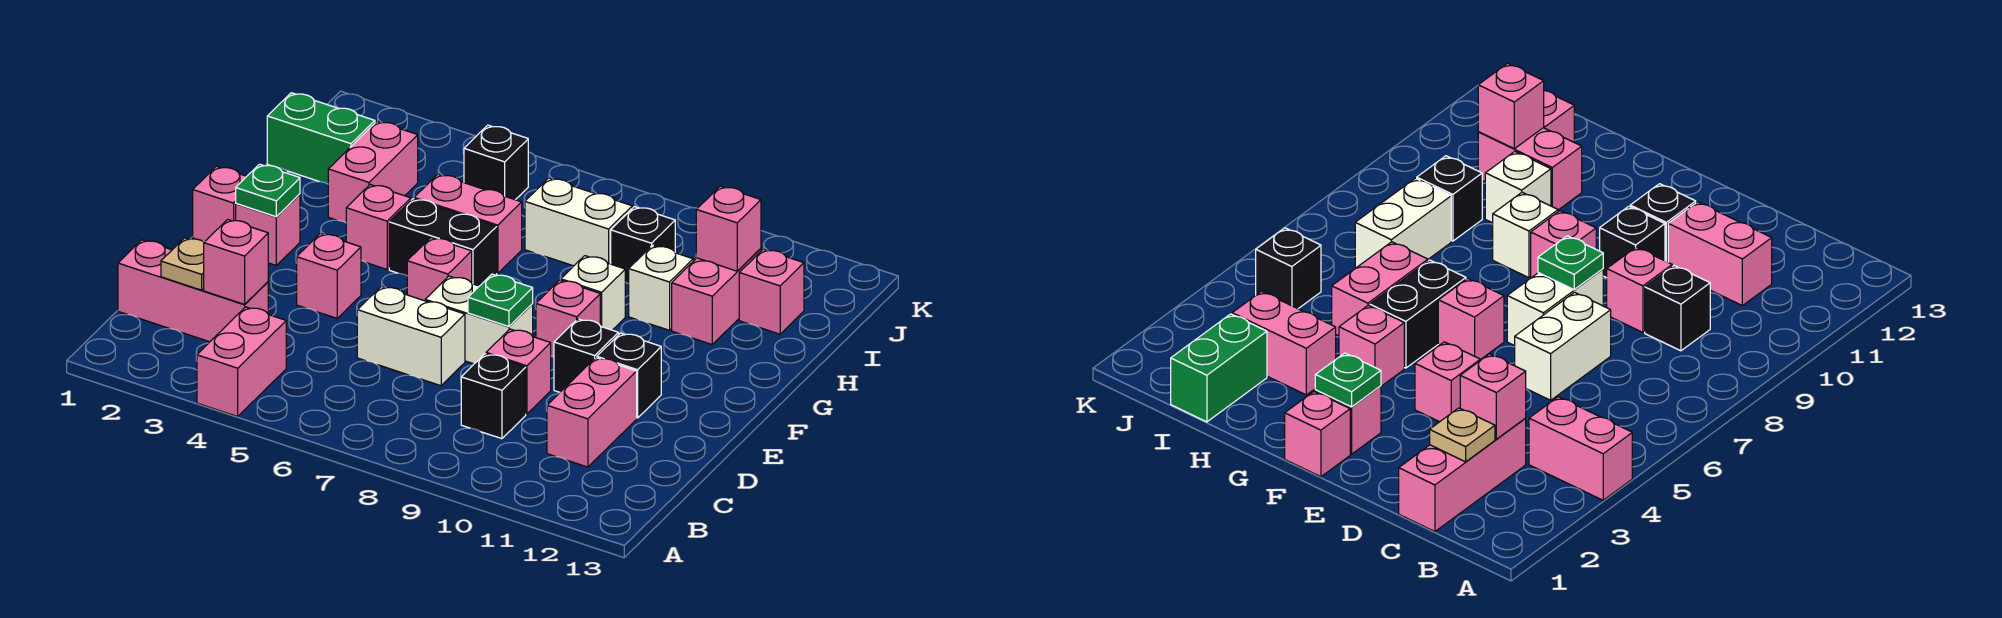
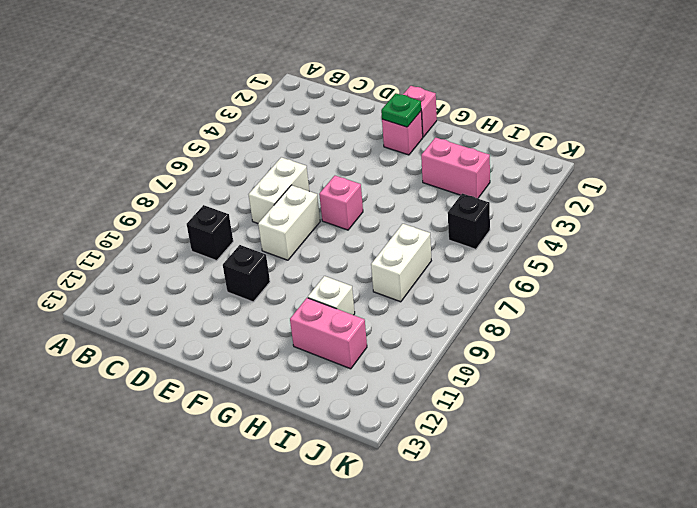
none -> pink 1x2 brick [197,307,286,416]
none -> pink 1x3 brick [118,240,268,342]
none -> pink 1x2 brick [547,358,637,467]
none -> pink 1x1 brick [486,329,551,414]

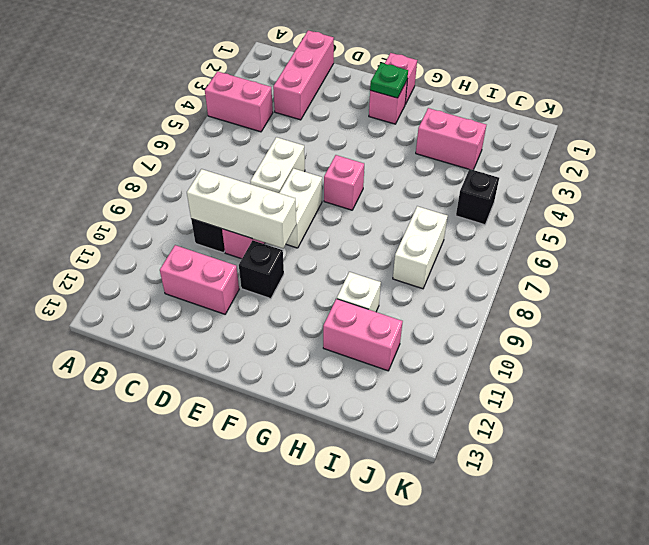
white 1x3 brick [187,169,296,248] -> none
none -> pink 1x1 brick [297,233,361,318]
none -> black 1x1 brick [597,333,661,418]
none -> pink 1x1 brick [536,280,600,357]
none -> pink 1x1 brick [346,185,411,269]

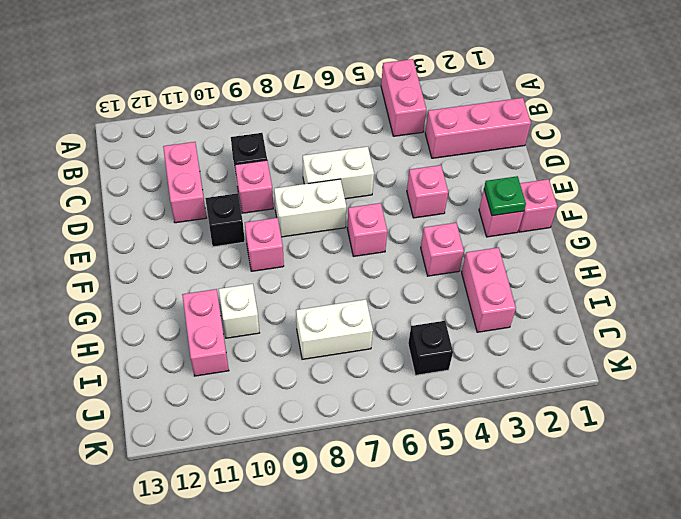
none -> black 1x1 brick [597,333,661,418]
none -> black 1x2 brick [389,199,497,286]
none -> white 1x1 brick [561,256,625,330]
none -> pink 1x2 brick [414,174,522,273]

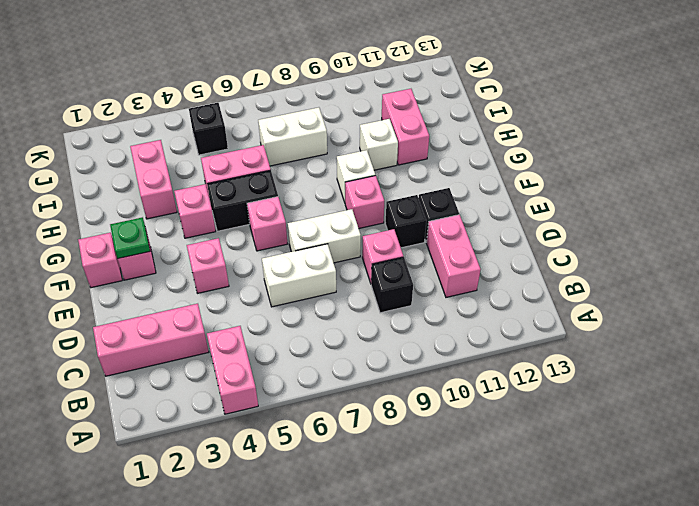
none -> green 1x2 brick [267,93,375,184]
none -> black 1x1 brick [611,207,675,284]
none -> pink 1x1 brick [739,249,804,334]
none -> tan 1x1 plate [161,238,204,290]

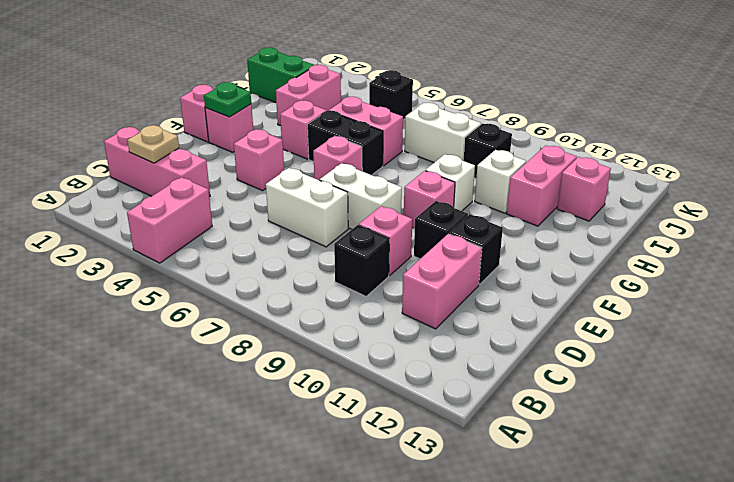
none -> pink 1x1 brick [204,219,268,304]
none -> green 1x1 plate [468,274,533,327]
none -> pink 1x1 brick [696,186,761,271]

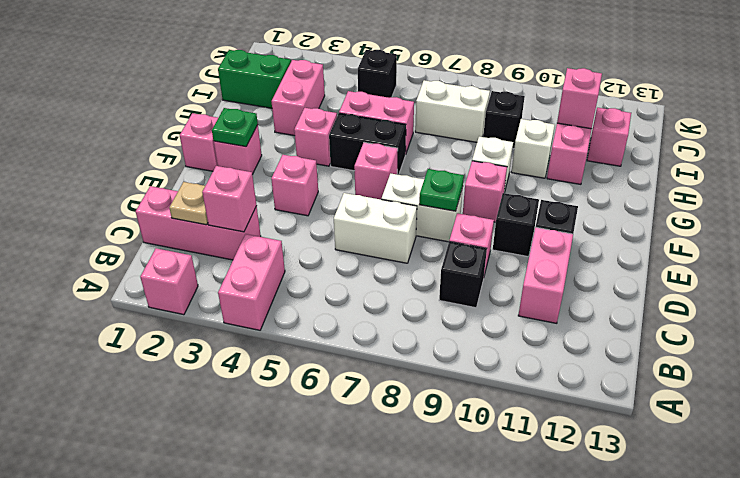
pink 1x1 brick [140,248,198,315] -> none

